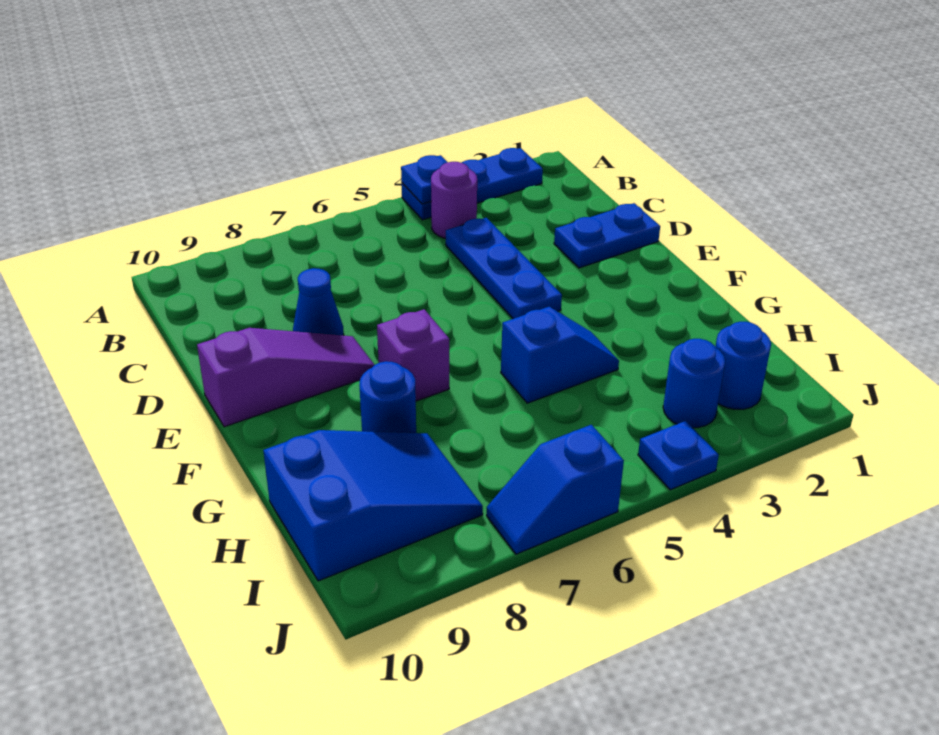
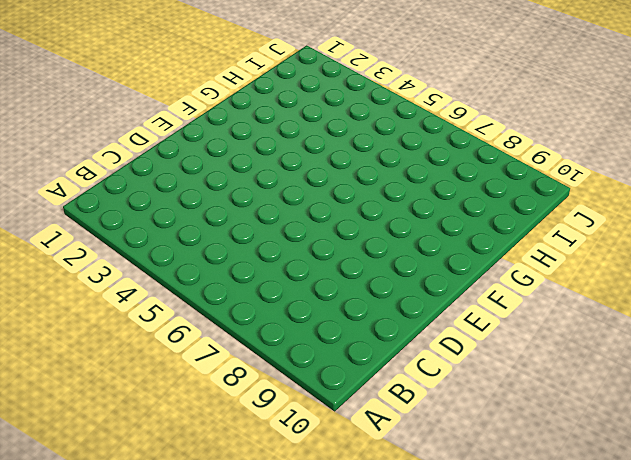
none -> blue 1x3 plate [402,148,543,220]
none -> purple 1x1 round brick [431,162,477,239]
none -> blue 1x3 plate [446,218,562,319]

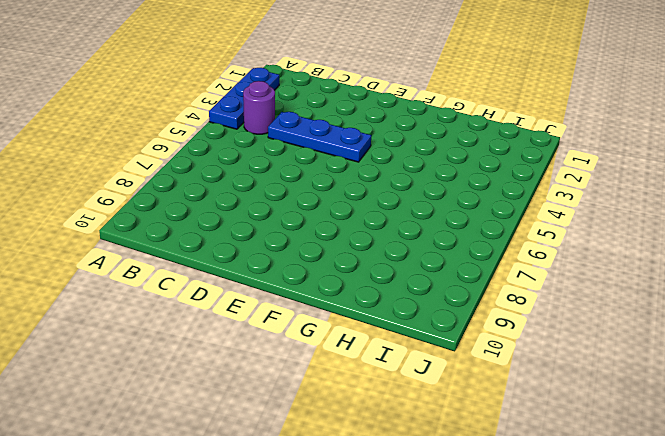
none -> blue 1x2 plate [554,203,660,268]
none -> blue 1x1 cone [293,268,344,335]
none -> purple 1x3 slope [197,328,374,427]

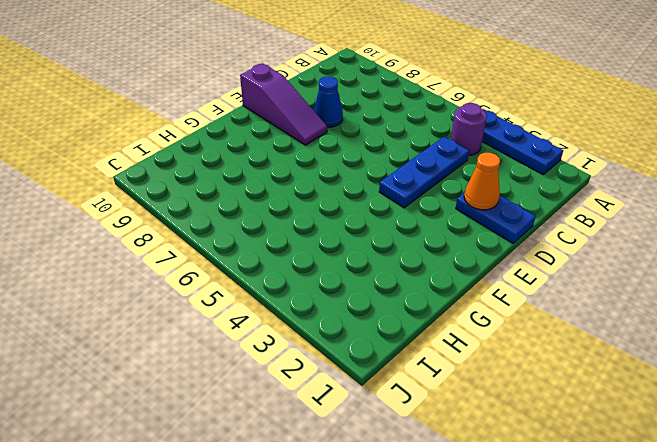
orange 1x1 cone [464,153,500,210] -> none
none -> purple 1x1 brick [377,309,449,401]
none -> blue 1x2 slope [501,307,619,403]
none -> blue 1x1 round brick [359,361,416,433]

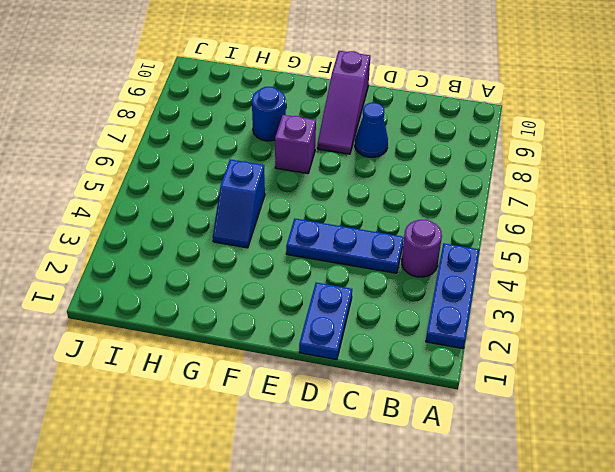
none -> blue 2x3 slope [263,430,483,581]
none -> blue 1x1 round brick [715,322,771,409]
none -> blue 1x1 round brick [663,339,725,428]

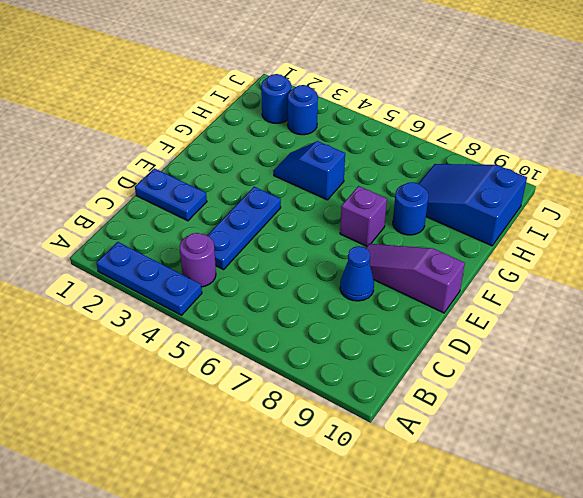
none -> blue 1x1 plate [638,421,719,490]
none -> blue 1x2 slope [487,425,624,554]
none -> blue 1x1 plate [401,155,447,204]

